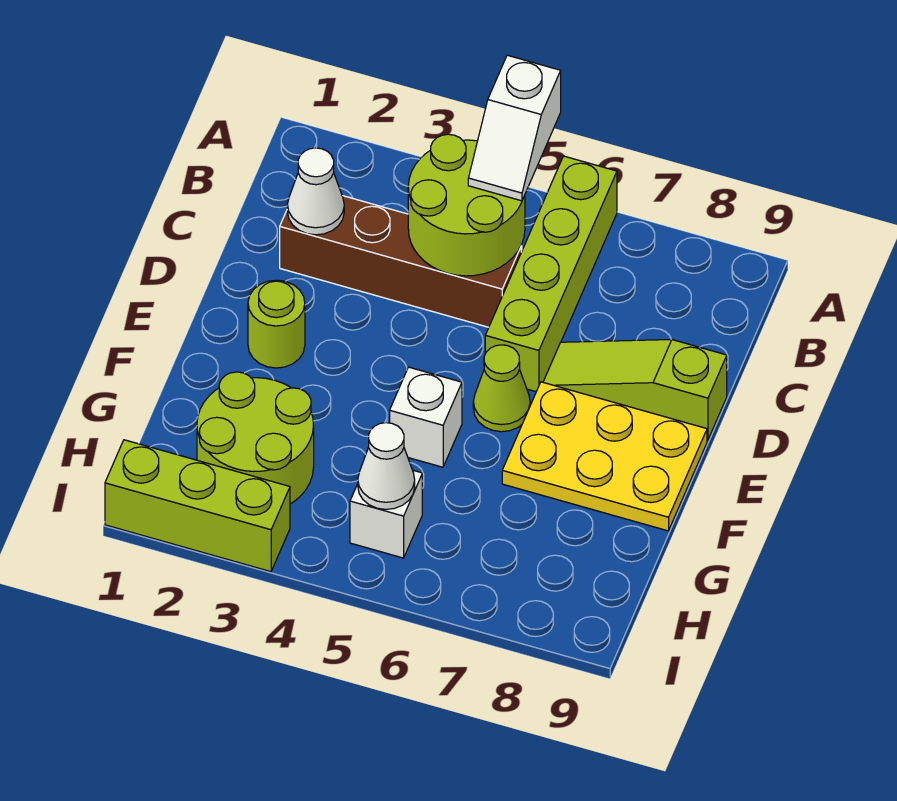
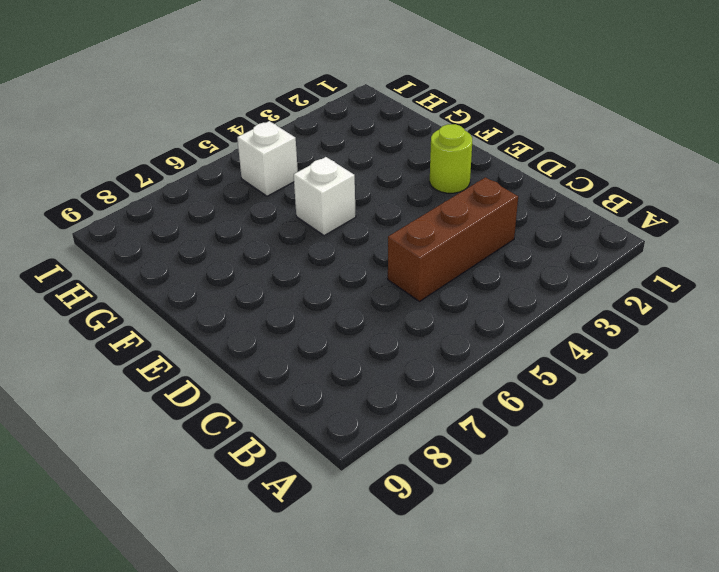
brown 1x3 brick [388,177,518,301] -> brown 1x4 brick [280,196,521,327]
none -> lime 1x4 brick [485,156,617,392]
none -> lime 1x3 slope [543,340,727,440]
none -> lime 1x1 cone [473,345,530,432]

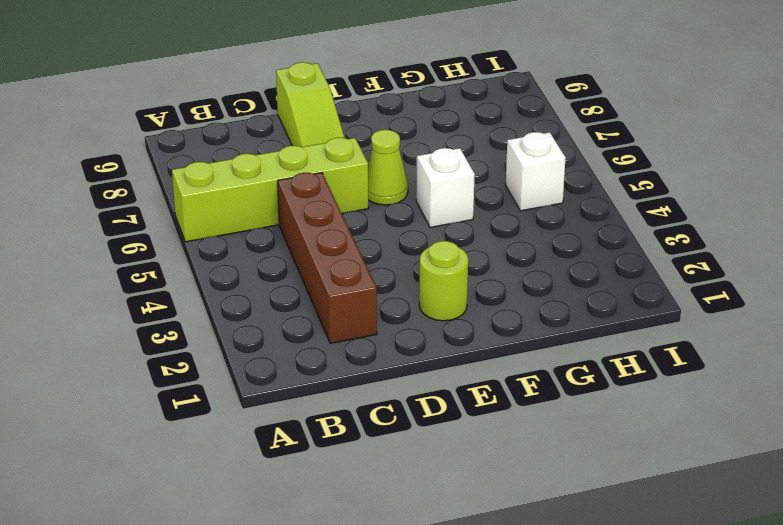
none -> yellow 2x3 plate [502,382,707,531]
none -> lime 2x2 round brick [197,372,314,504]
none -> lime 1x3 brick [105,440,290,572]

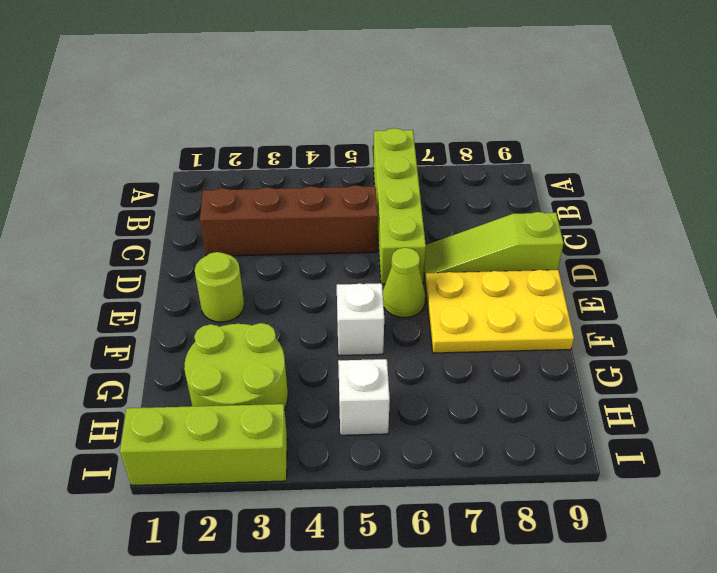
none -> lime 2x2 round brick [408,134,525,276]
none -> white 1x1 cone [287,148,344,235]
none -> white 1x1 cone [358,423,415,509]

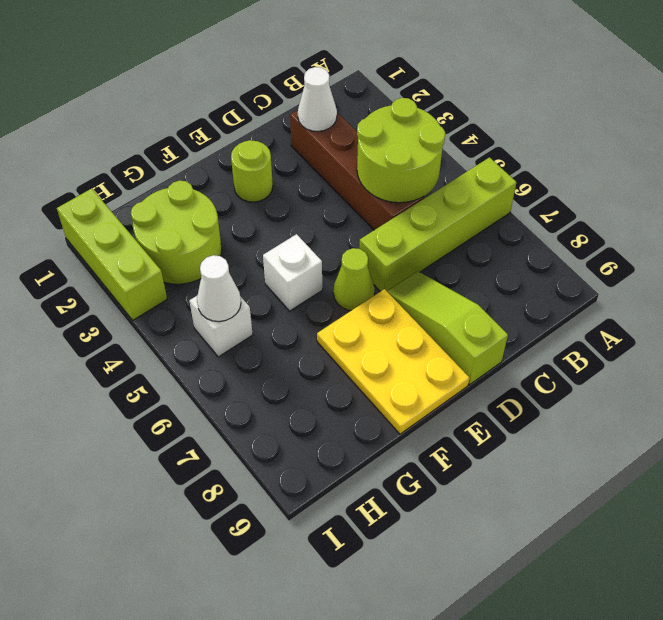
none -> white 1x2 slope [468,55,561,201]

